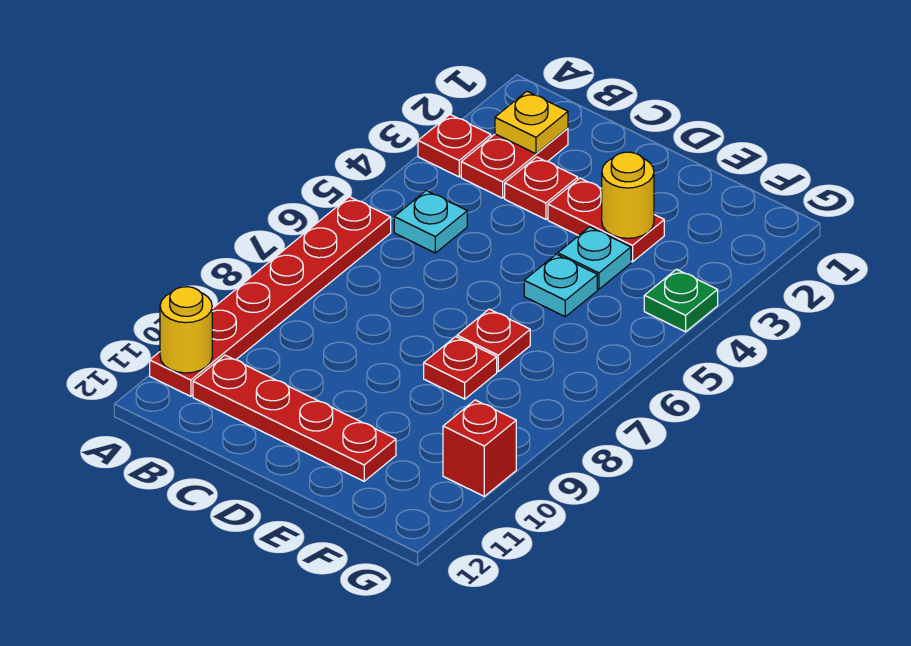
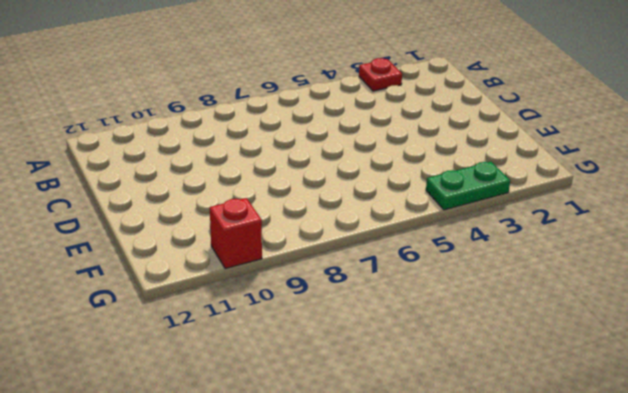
green 1x2 plate [426,162,510,210] -> green 1x1 plate [644,269,718,332]
none -> red 1x6 plate [150,197,391,396]
none -> red 1x2 plate [461,128,568,198]
none -> cyan 1x1 plate [394,191,467,253]

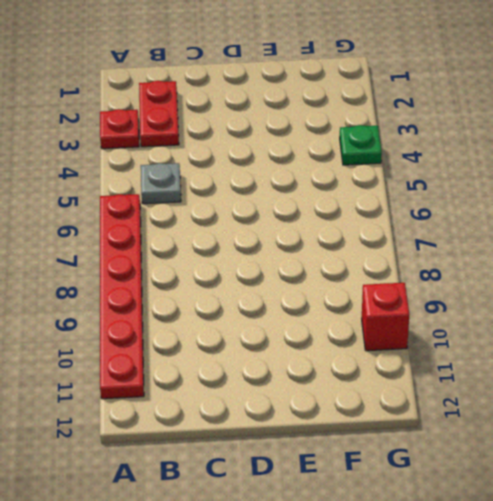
grey 1x1 plate [141,163,181,204] -> cyan 1x1 plate [394,191,467,253]
none -> red 1x4 plate [193,355,396,481]
none -> red 1x1 plate [505,157,578,219]
none -> red 1x2 plate [548,178,664,262]

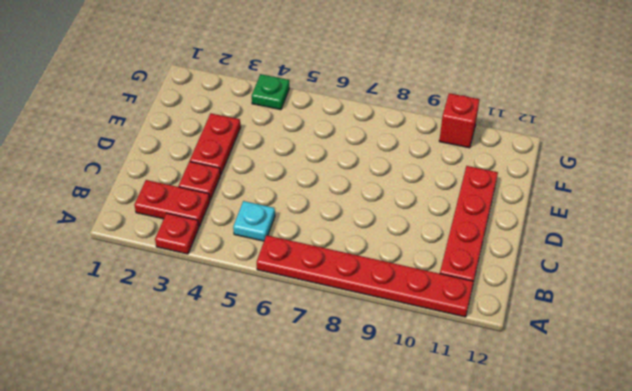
none -> cyan 1x1 plate [557,227,631,289]
none -> cyan 1x1 plate [524,254,597,317]
none -> red 1x1 plate [457,309,530,371]

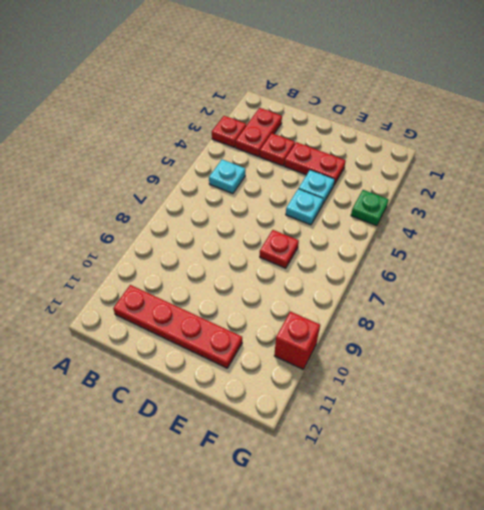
none -> red 1x6 plate [150,197,391,396]
none -> red 1x1 plate [424,337,497,399]
none -> yellow 1x1 round brick [160,287,212,373]

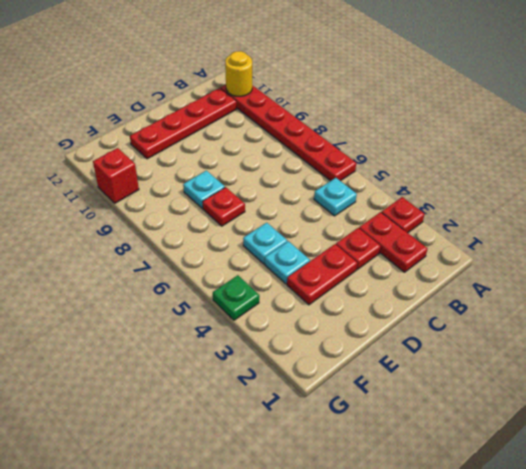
cyan 1x1 plate [183,171,225,208] -> red 1x1 plate [424,337,497,399]
none -> yellow 1x1 plate [495,91,568,154]
none -> yellow 1x1 round brick [602,152,654,238]

